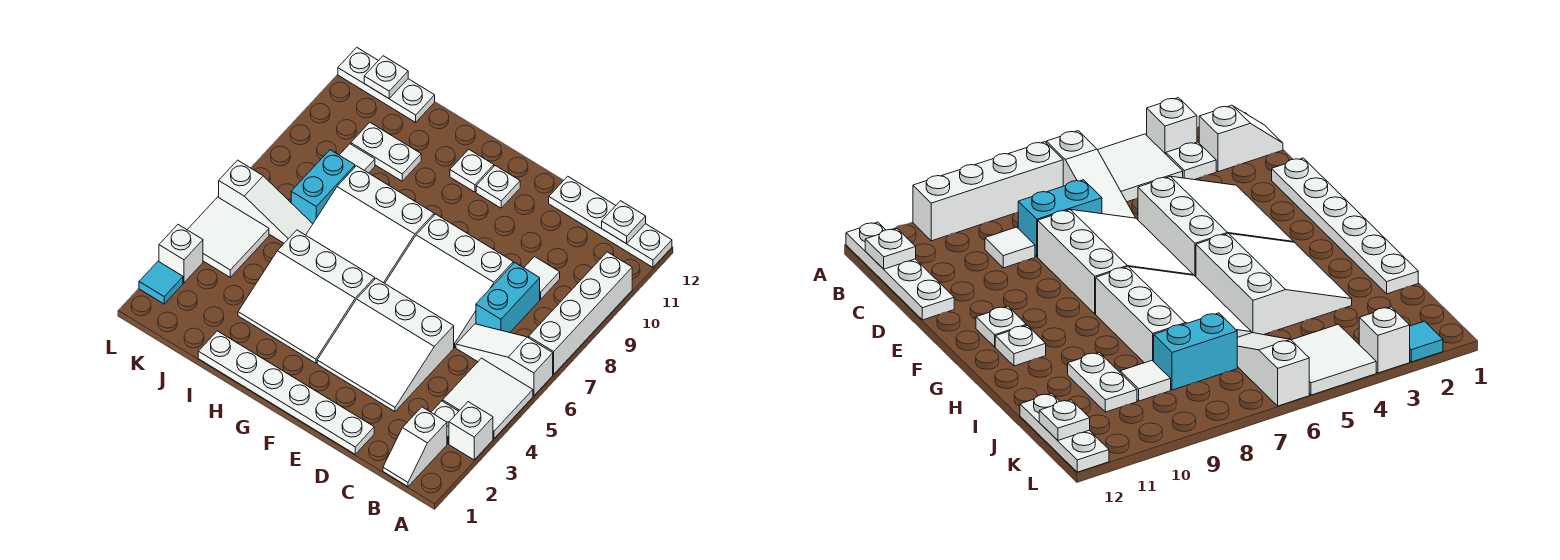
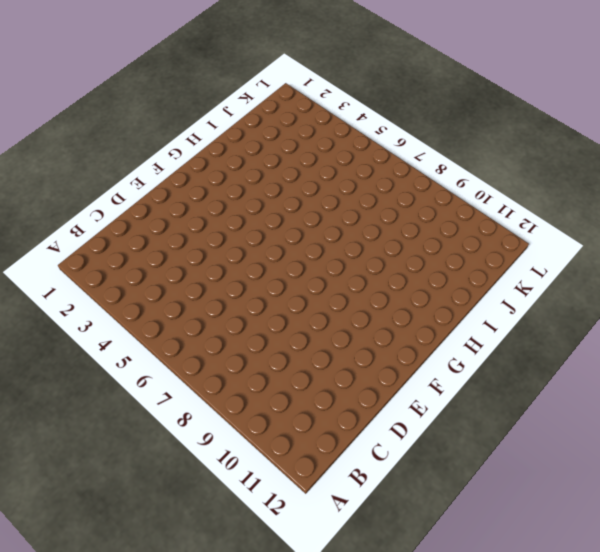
none -> white 1x1 brick [449,402,493,460]
none -> white 2x2 tile [443,358,533,438]
none -> white 1x3 slope [456,324,553,396]

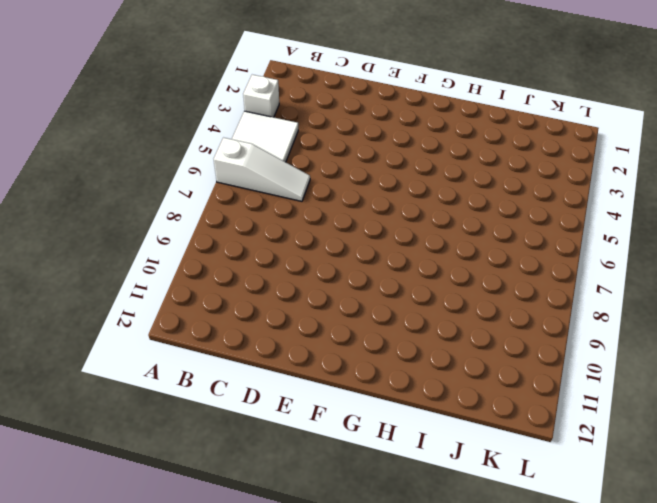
none -> white 1x4 brick [529,252,632,374]
none -> white 1x4 plate [549,176,672,267]
none -> white 1x2 slope [383,407,447,486]

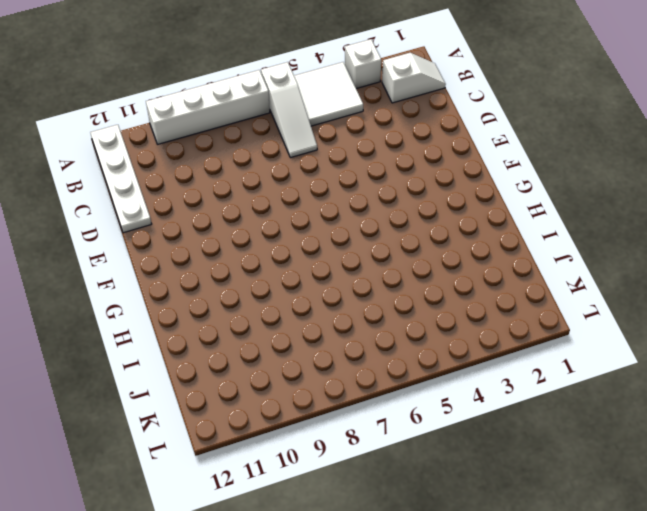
none -> white 1x1 plate [431,401,459,444]
none -> cyan 1x2 brick [476,263,540,333]
none -> white 1x1 tile [524,257,560,299]

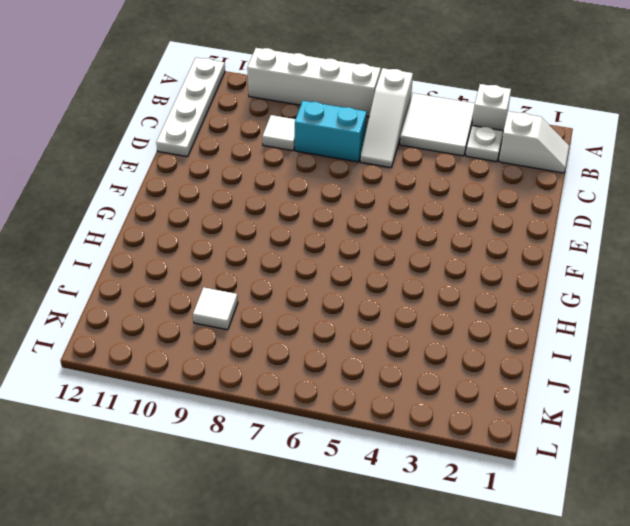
none -> white 1x6 plate [198,331,374,454]
none -> white 3x3 slope [317,279,454,411]
none -> white 3x3 slope [385,214,513,347]

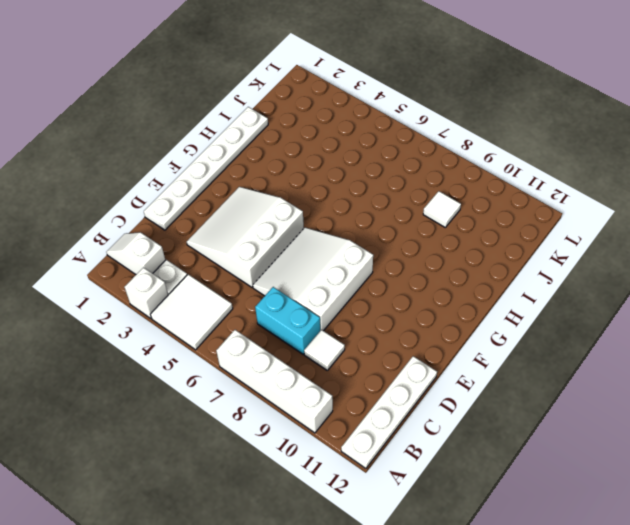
none -> white 1x3 slope [456,324,553,396]
none -> white 1x1 plate [476,166,520,208]
none -> white 3x3 slope [238,230,375,363]

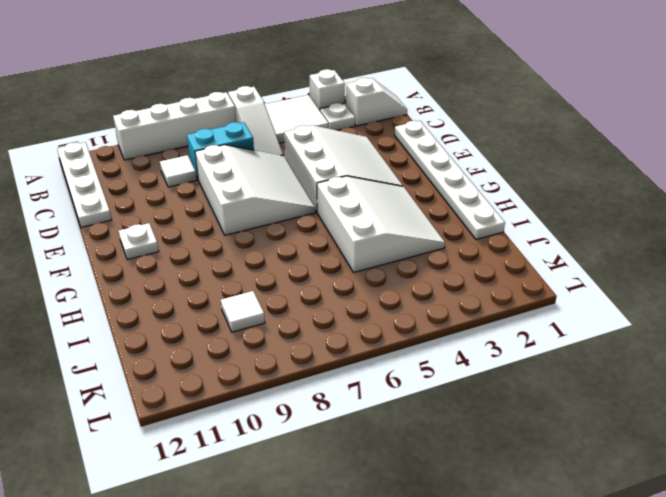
none -> white 3x3 slope [306,166,434,283]
none -> white 1x1 plate [450,149,494,192]
none -> white 1x2 plate [351,123,421,181]

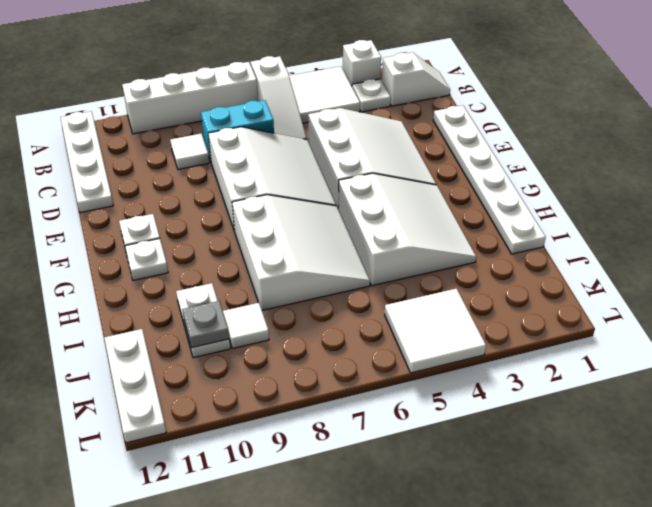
grey 1x1 plate [182,301,229,348] -> none
none -> white 1x3 slope [219,160,313,243]
none -> cyan 1x2 brick [291,150,355,224]
none -> cyan 1x1 tile [139,261,183,304]

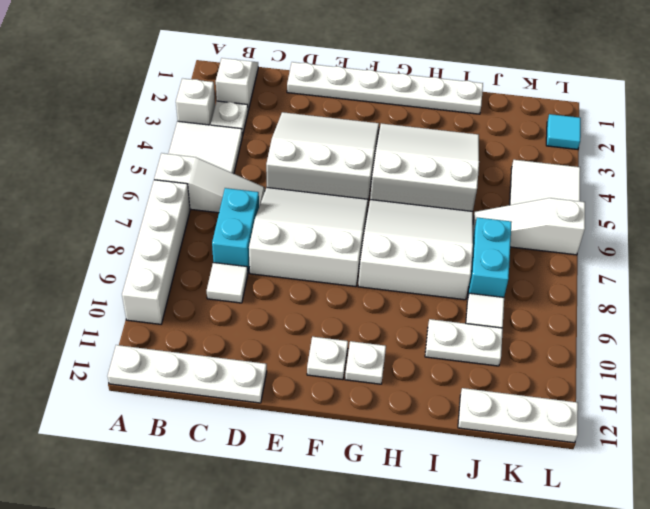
none -> white 1x1 brick [159,225,203,283]
none -> white 1x1 plate [602,201,646,244]
none -> white 1x1 plate [364,56,408,98]

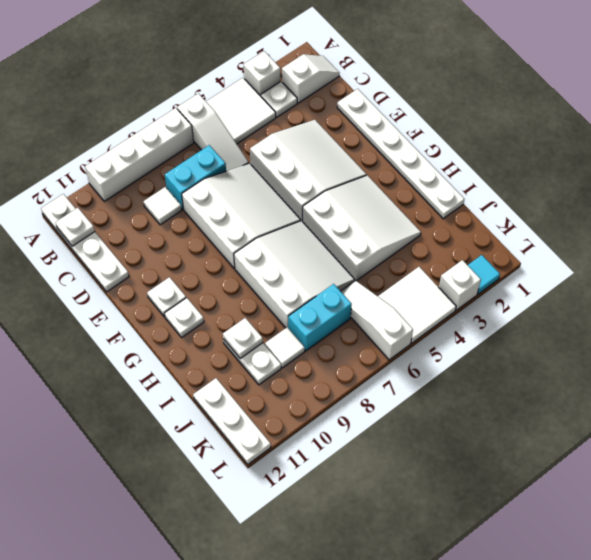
white 1x1 plate [223,318,263,358] -> white 1x1 plate moved to [364,56,408,98]

